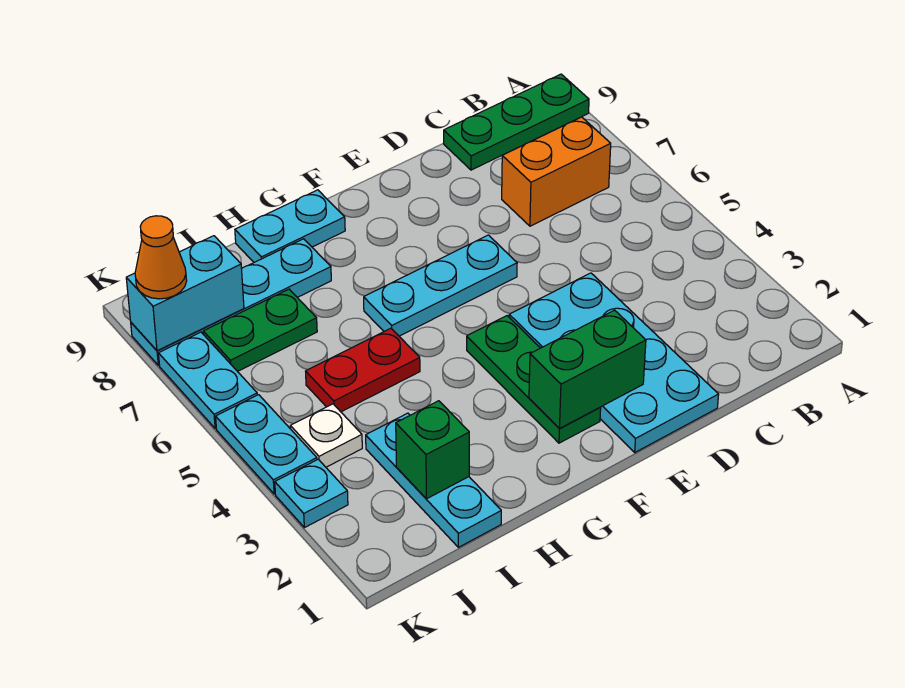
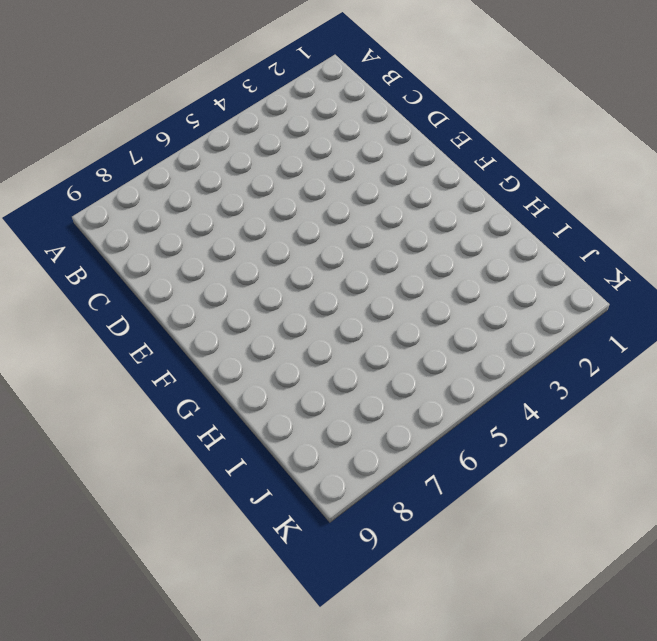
none -> green 1x3 plate [444,74,589,170]
none -> orange 1x2 brick [502,117,611,226]
none -> cyan 2x4 plate [509,273,719,452]

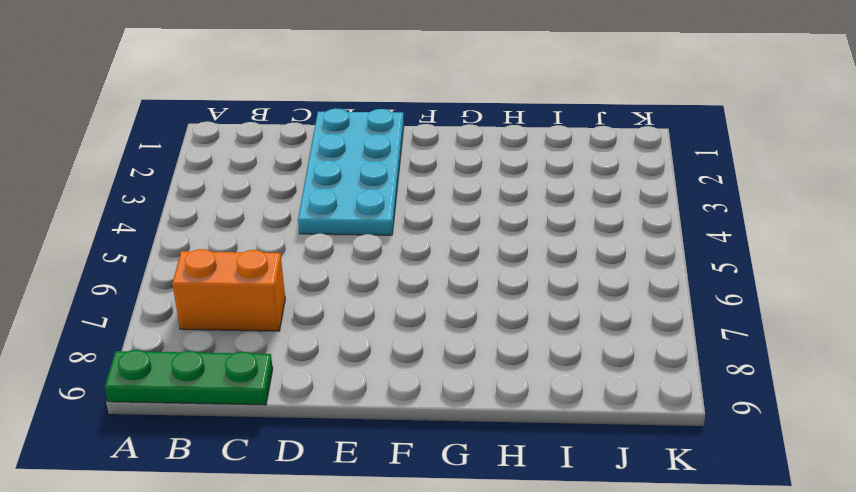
none -> cyan 1x3 plate [364,235,517,336]
none -> green 1x3 plate [467,316,601,443]
none -> cyan 1x2 plate [235,190,345,262]

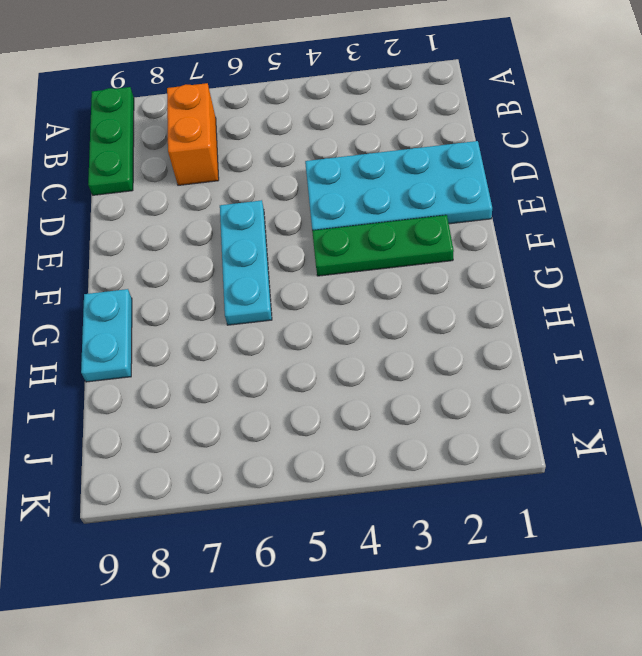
none -> red 1x2 plate [306,328,420,412]
none -> cyan 1x4 plate [131,239,331,365]
none -> cyan 1x3 plate [366,413,501,547]

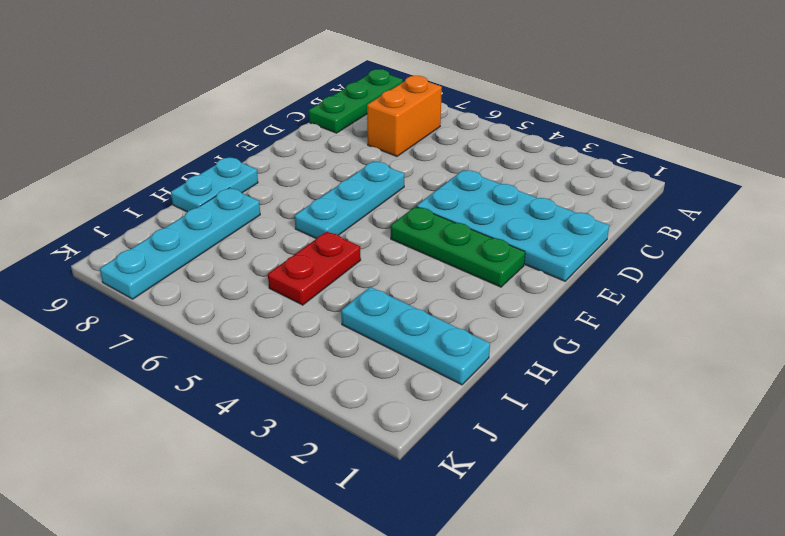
none -> green 1x2 plate [203,289,317,371]
none -> white 1x1 plate [290,404,362,467]
none -> cyan 1x1 plate [275,459,348,528]

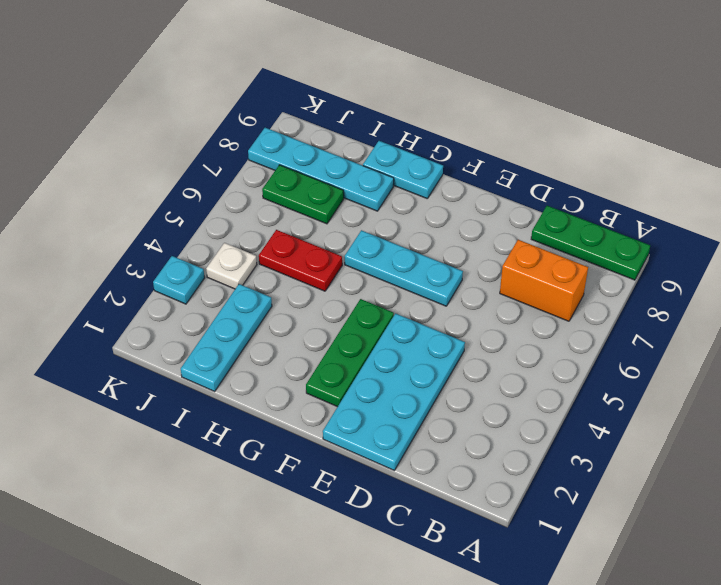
none -> cyan 1x2 plate [216,395,317,494]
none -> cyan 1x2 plate [158,332,257,429]
none -> green 1x2 brick [529,310,646,428]

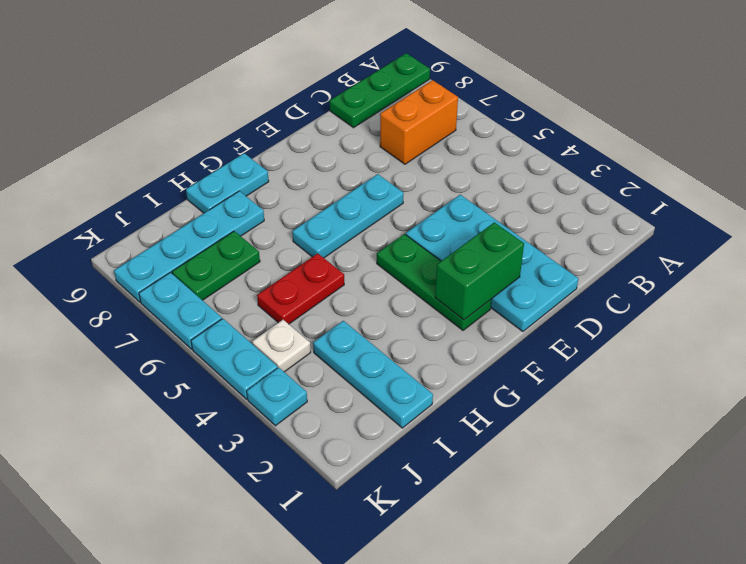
none -> green 1x1 brick [396,401,469,499]
none -> cyan 1x2 brick [126,236,244,351]
none -> orange 1x1 cone [135,216,187,299]

